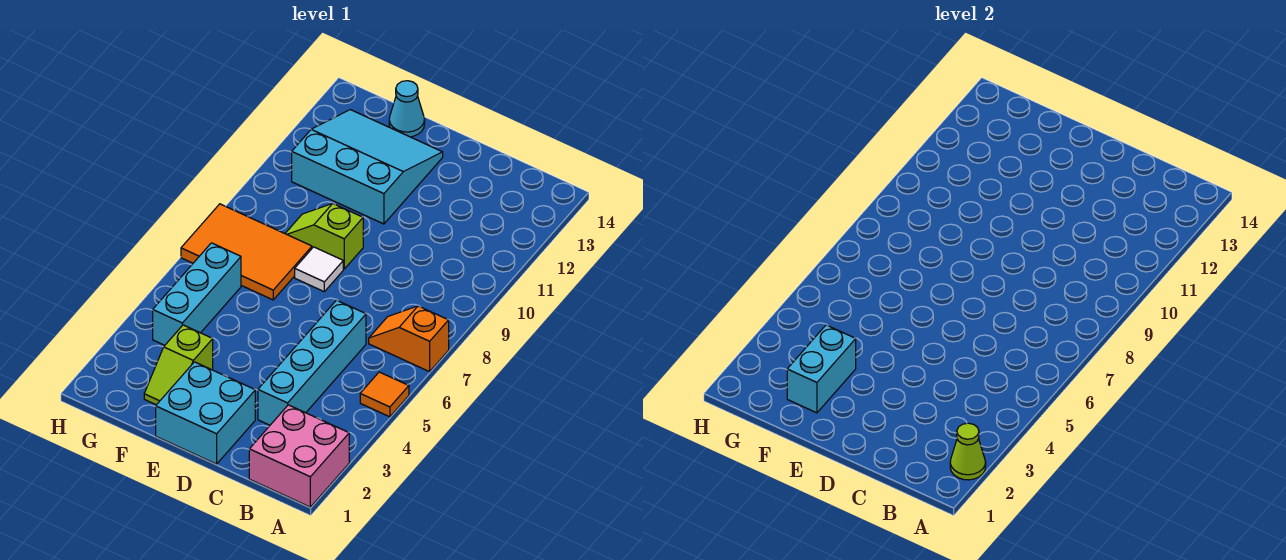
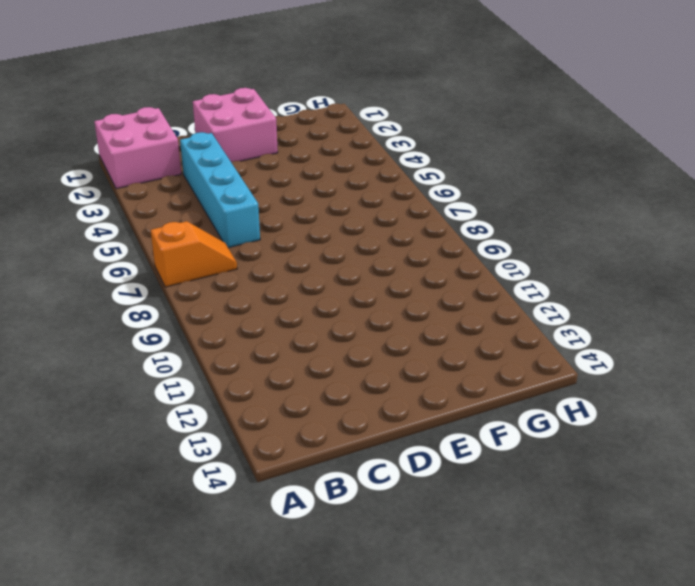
pink 2x2 brick [193,88,278,162] -> cyan 2x2 brick [156,362,255,464]
none -> orange 1x1 tile [360,372,409,417]
none -> white 1x1 tile [295,247,343,291]
none -> lime 1x2 slope [285,204,363,269]

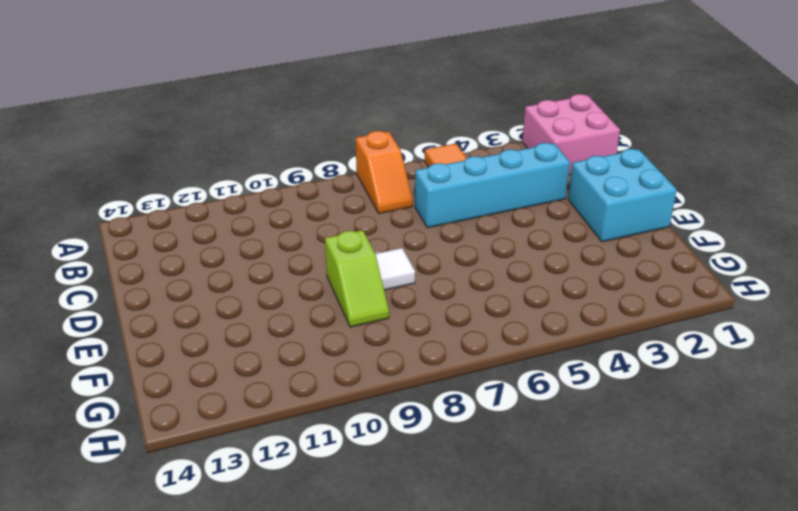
none -> cyan 3x3 slope [292,110,443,224]
none -> lime 1x2 slope [144,325,213,405]
none -> orange 2x3 tile [181,204,312,300]

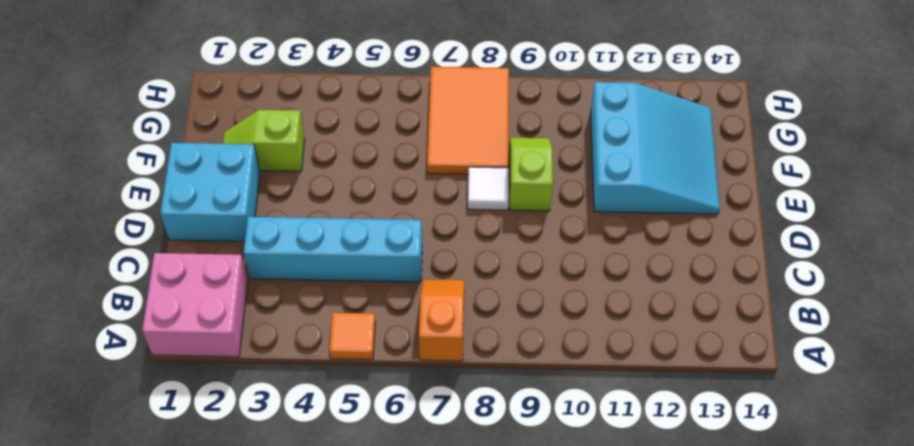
none -> cyan 1x1 cone [389,81,425,137]
none -> cyan 1x3 brick [153,243,241,345]
none -> lime 1x1 cone [950,423,986,480]

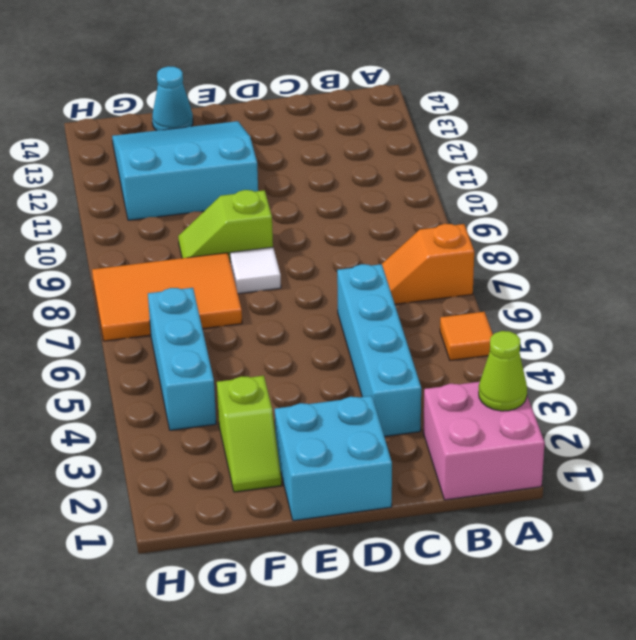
none -> cyan 1x2 brick [787,325,856,413]

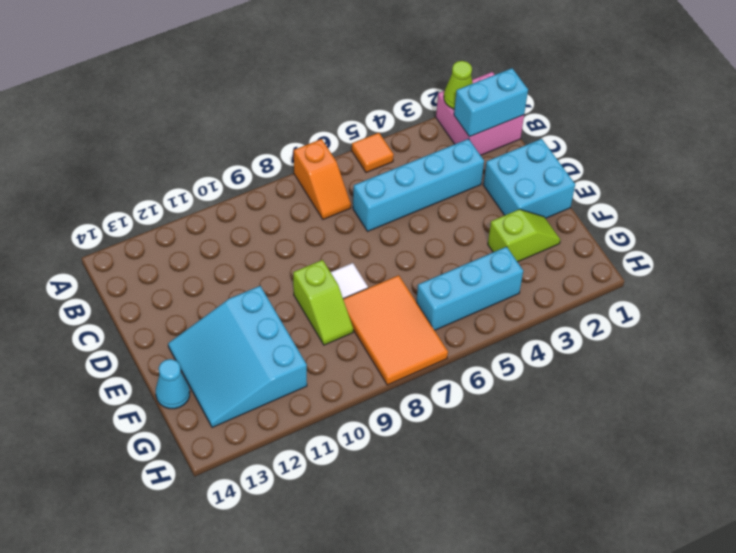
cyan 1x2 brick [454,68,528,137] -> cyan 1x2 brick moved to [787,325,856,413]

